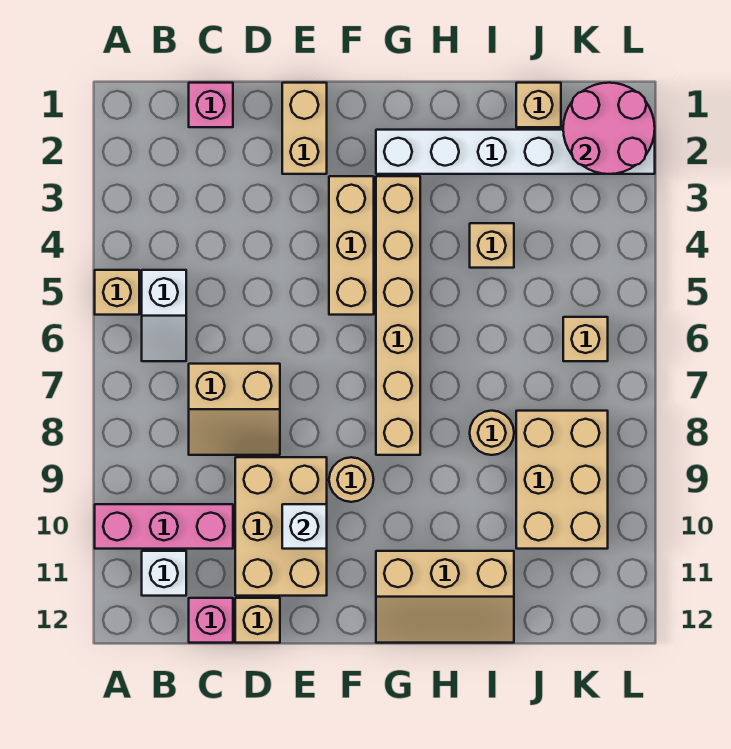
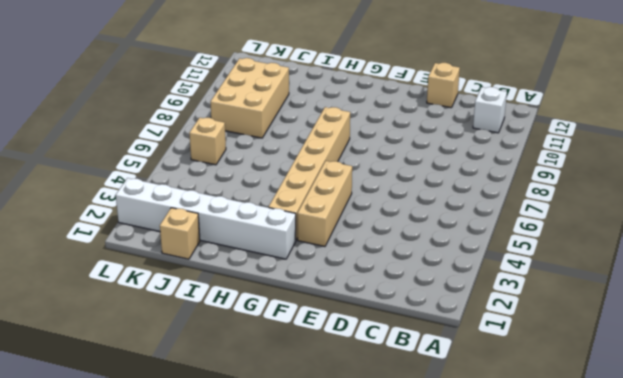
none -> tan 1x1 brick [95,270,139,315]
none -> pink 1x3 brick [95,504,233,549]
none -> white 1x2 slope [142,270,186,361]

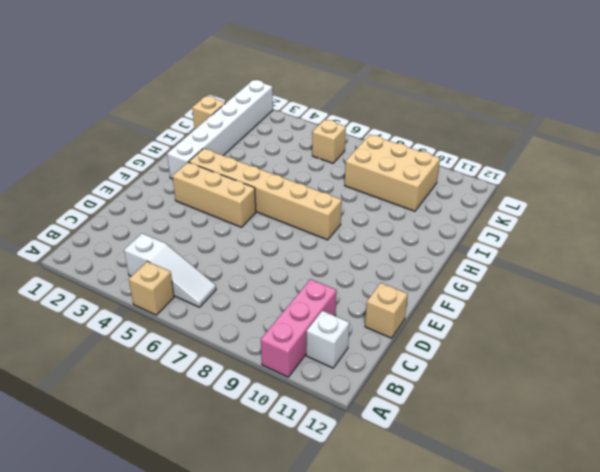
white 1x3 slope [124,233,216,307] -> white 1x2 slope [142,270,186,361]
none -> pink 1x1 brick [189,83,233,127]
none -> tan 2x2 slope [189,364,280,455]
none -> pink 1x1 brick [189,598,233,643]

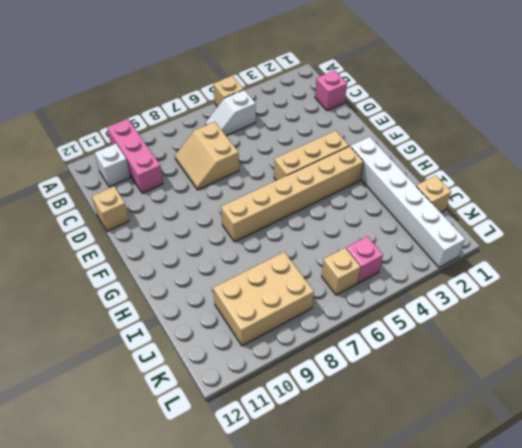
pink 1x1 brick [346,236,383,283] -> pink 1x1 brick moved to [189,598,233,643]
none -> tan 2x3 brick [235,457,327,596]
none -> tan 1x2 brick [282,83,327,174]
none -> tan 1x1 round brick [329,457,374,502]

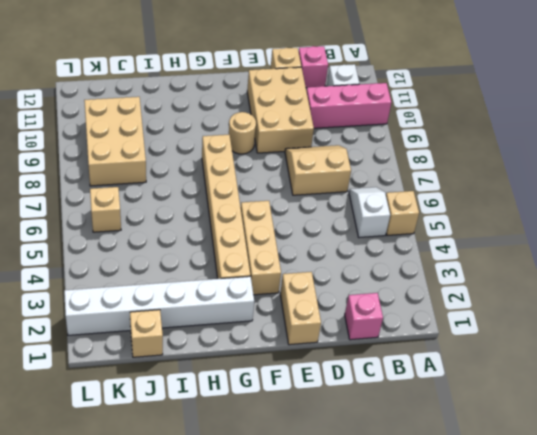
none -> tan 2x3 slope [376,551,514,643]
none -> tan 1x1 brick [470,223,514,268]
none -> tan 1x1 round brick [470,411,514,455]

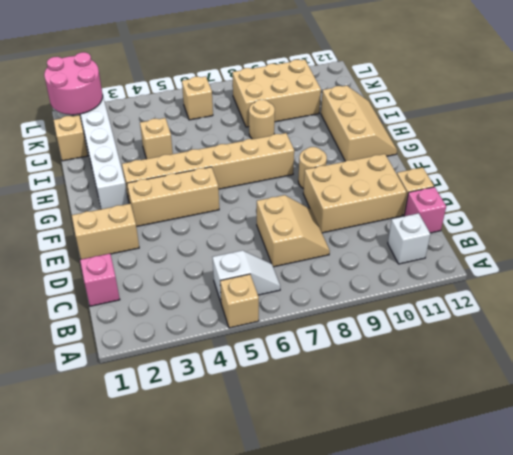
none -> pink 1x3 brick [95,504,233,549]
none -> white 1x1 brick [282,504,327,549]

